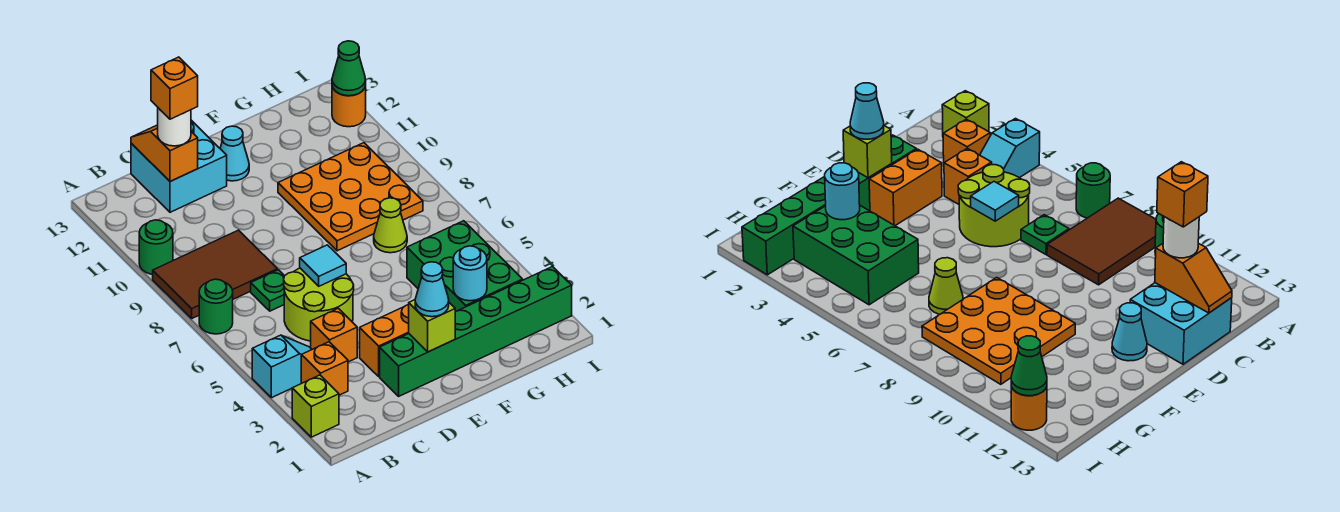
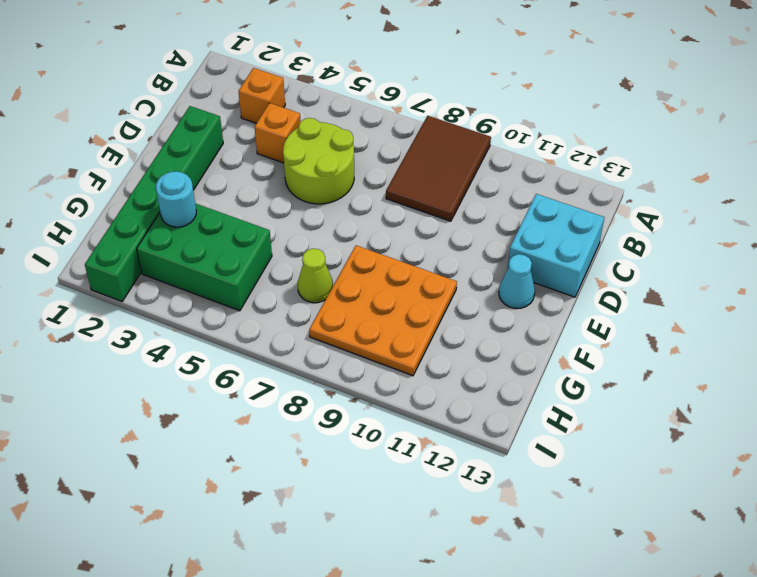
none -> lime 1x1 brick [292,375,339,437]
none -> cyan 1x2 slope [252,335,312,398]
none -> green 1x1 round brick [199,279,233,334]

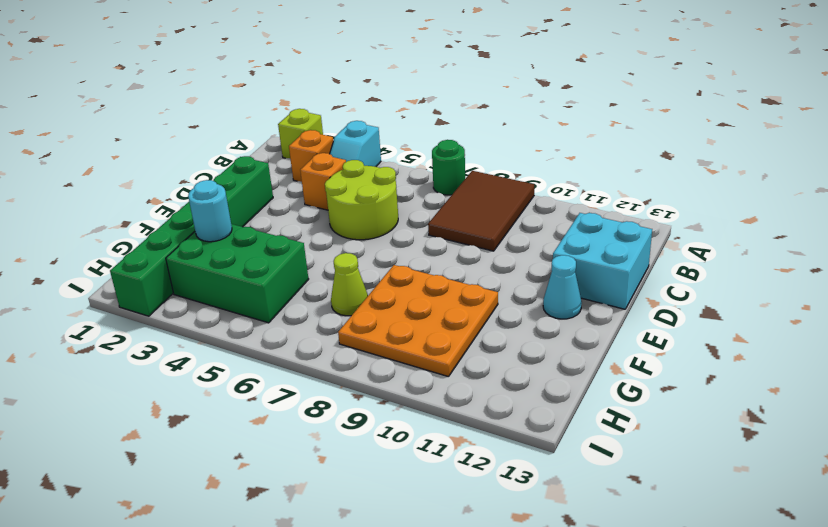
none -> green 1x1 round brick [139,220,173,274]
none -> green 1x1 plate [251,270,284,311]
none -> orange 1x2 brick [360,305,409,377]

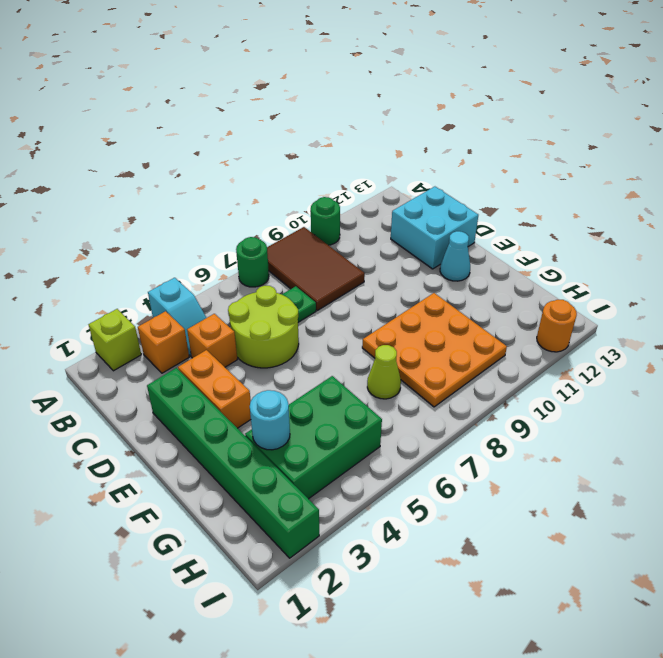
none -> orange 1x2 slope [131,125,198,181]
none -> cyan 1x1 tile [300,245,346,286]
none -> lime 1x1 brick [409,300,455,352]

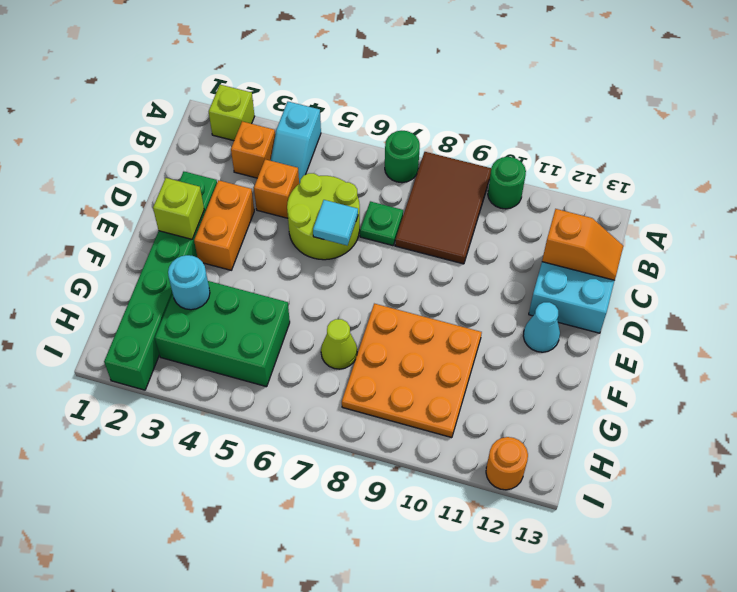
none -> green 1x1 cone [332,41,366,96]
none -> white 1x1 round brick [158,108,191,146]
none -> cyan 1x1 cone [415,262,449,317]

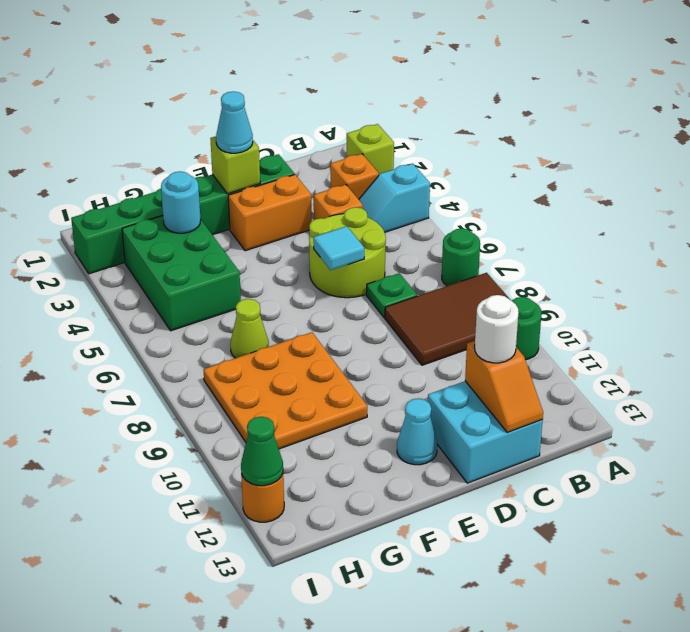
none -> orange 1x1 brick [151,57,198,119]

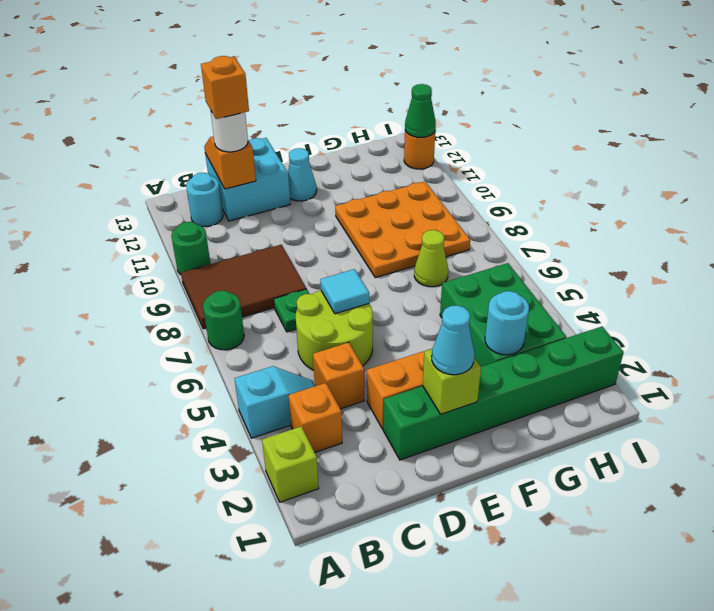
cyan 1x1 round brick [186,173,223,227] -> none

